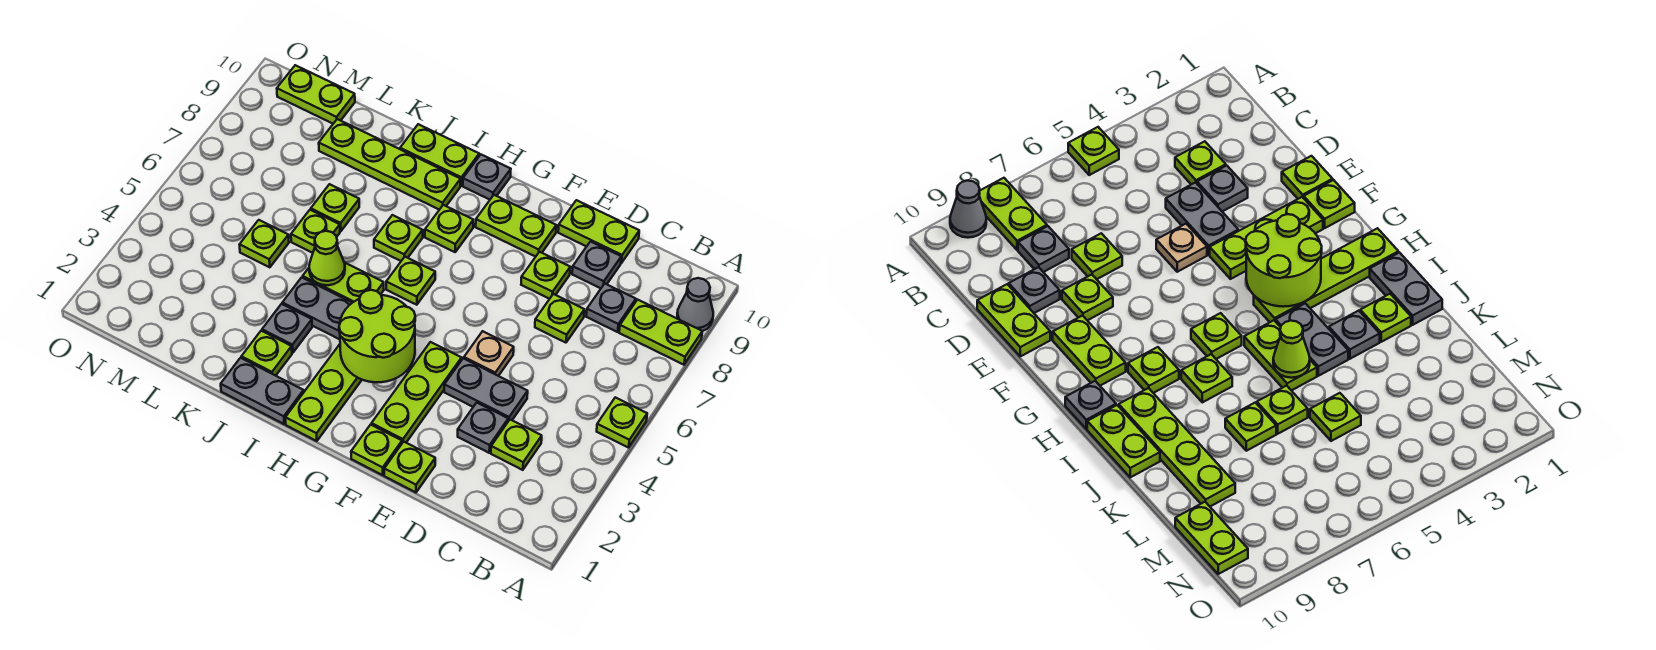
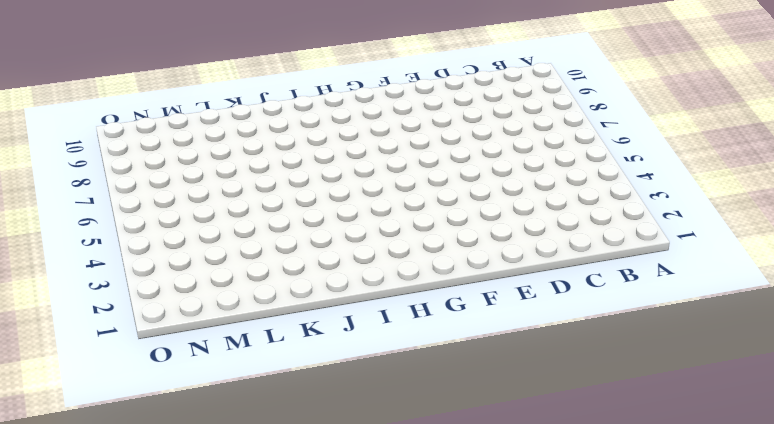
none -> lime 1x1 plate [597,397,647,448]
none -> lime 1x2 plate [619,300,702,365]
none -> grey 1x1 cone [677,278,713,331]
none -> lime 1x1 plate [491,420,542,470]

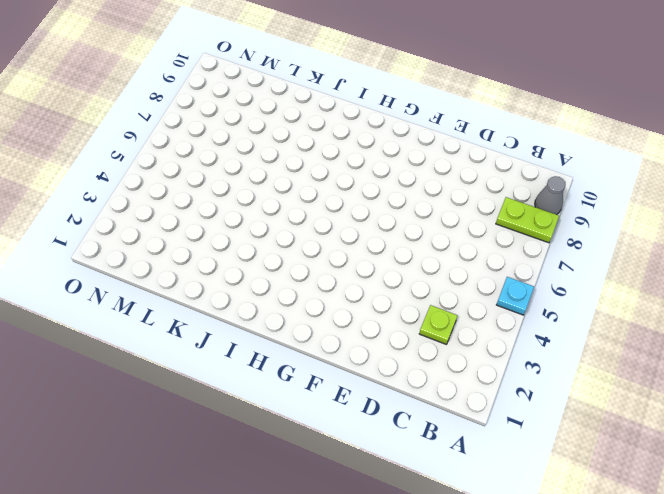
cyan 1x1 plate [497,277,534,315] -> lime 1x1 plate [597,397,647,448]
none -> grey 1x1 plate [586,284,636,332]
none -> grey 1x1 plate [458,403,508,453]
none -> grey 1x2 plate [444,358,528,421]
none -> lime 1x1 plate [535,294,584,343]

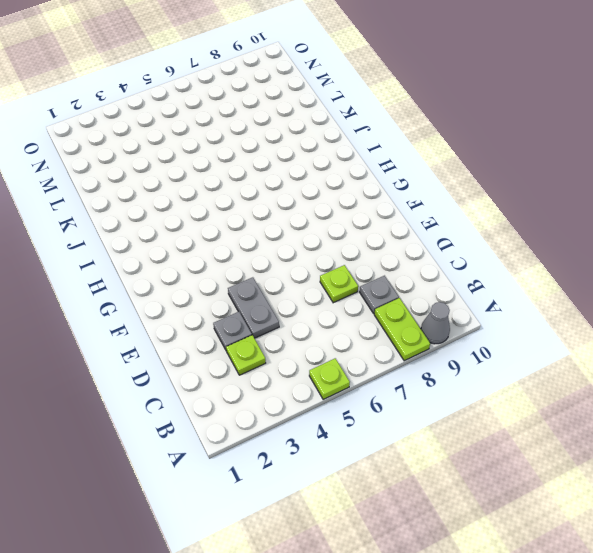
none -> grey 1x1 plate [572,242,621,288]
none -> lime 1x2 plate [558,200,639,263]
none -> lime 1x1 plate [384,442,435,492]
none -> tan 1x1 plate [464,331,514,376]

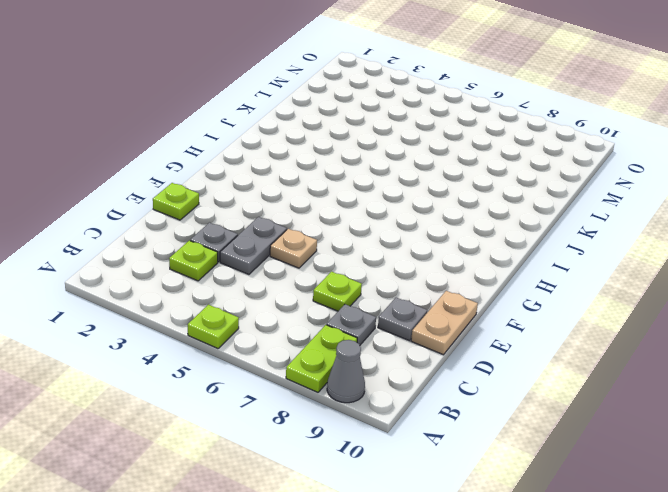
tan 1x2 plate [411,291,478,355] -> lime 1x2 plate [558,200,639,263]
none -> lime 1x1 plate [521,252,570,299]
none -> lime 1x1 plate [351,425,402,475]
none -> lime 1x3 plate [372,342,462,443]
none -> lime 1x2 plate [476,195,556,257]

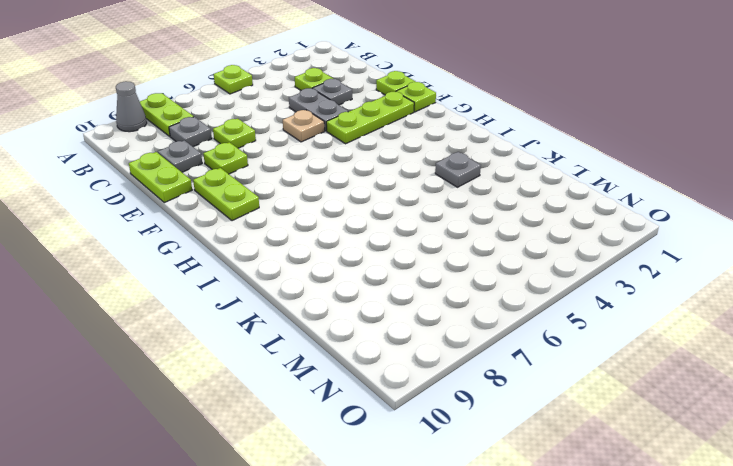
none -> lime 1x4 plate [285,344,362,441]
none -> lime 1x1 plate [386,257,435,305]
none -> lime 1x1 plate [425,205,473,252]
none -> grey 1x1 plate [463,155,511,200]

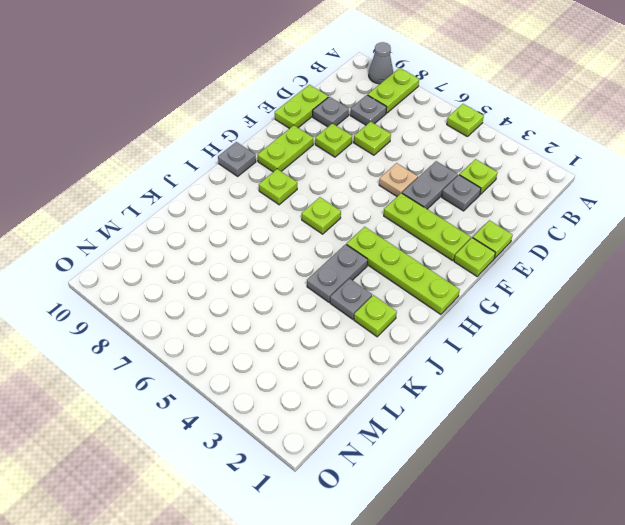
none -> grey 1x2 plate [221,358,304,424]
none -> lime 1x2 plate [303,262,384,303]
none -> lime 1x1 plate [374,215,423,261]
none -> lime 1x4 plate [319,119,461,210]

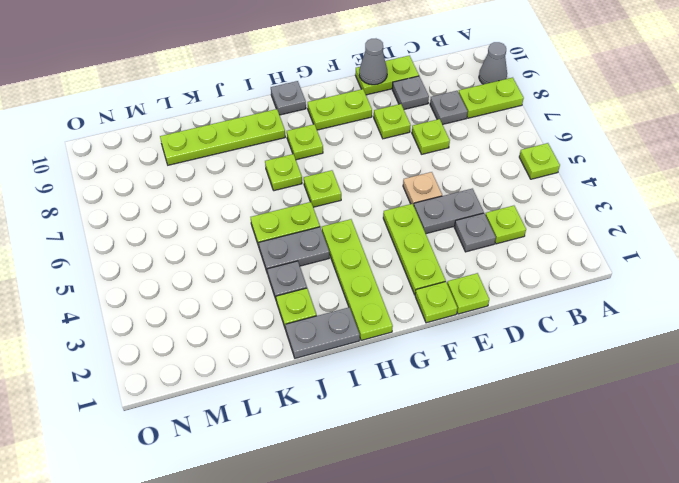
grey 1x1 cone [359,39,387,85] -> none
none -> lime 1x2 plate [400,124,479,186]
none -> lime 1x1 plate [291,210,340,253]
none -> lime 1x1 plate [311,184,359,231]
none -> lime 1x1 plate [239,220,289,267]

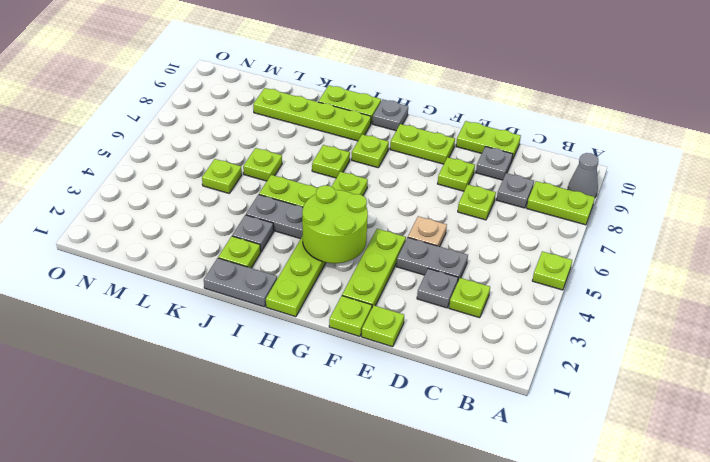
none -> lime 1x1 plate [311,184,359,231]
none -> lime 1x2 plate [277,65,355,124]
none -> lime 1x1 cone [309,231,345,285]

